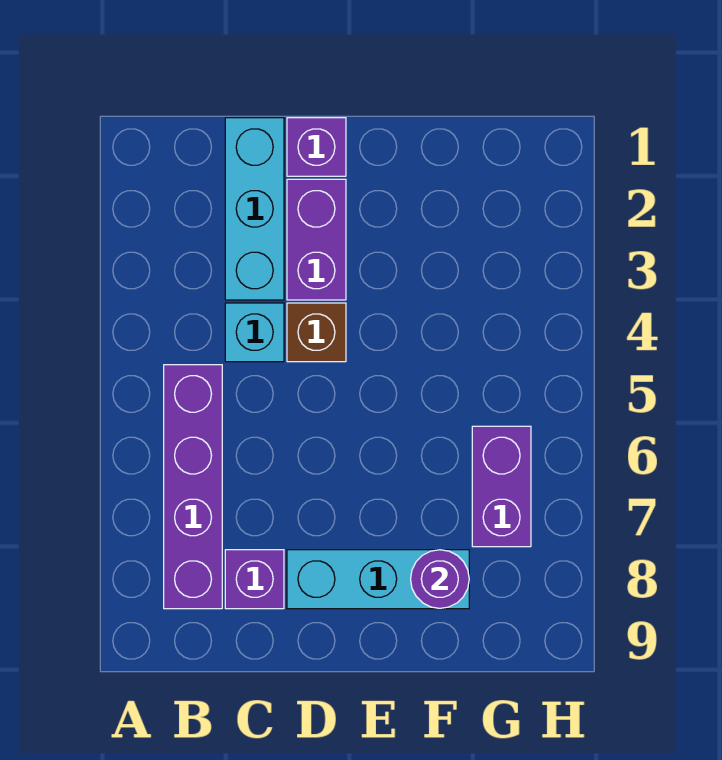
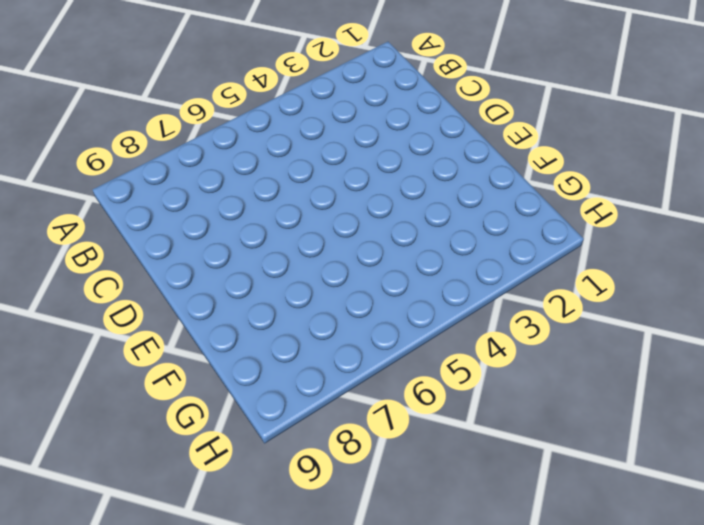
none -> purple 1x4 brick [164,365,222,609]
none -> cyan 1x3 brick [225,118,284,300]

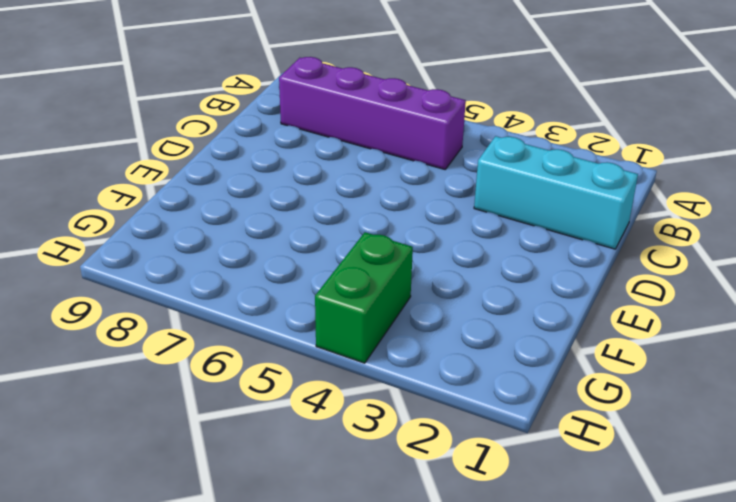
green 1x2 brick [315,232,413,363] -> none
none -> cyan 1x1 brick [225,303,284,362]
none -> purple 1x1 brick [225,550,284,609]

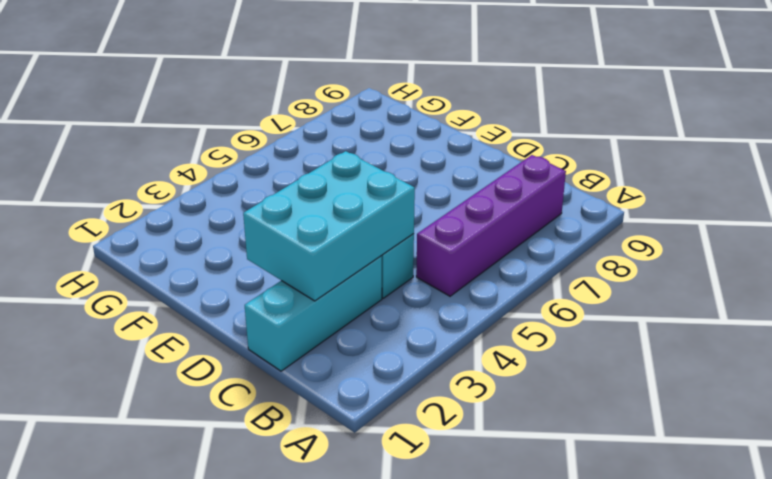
cyan 2x3 brick [243,151,415,301] -> none
none -> purple 1x1 brick [225,550,284,609]
none -> purple 1x1 brick [287,118,346,176]

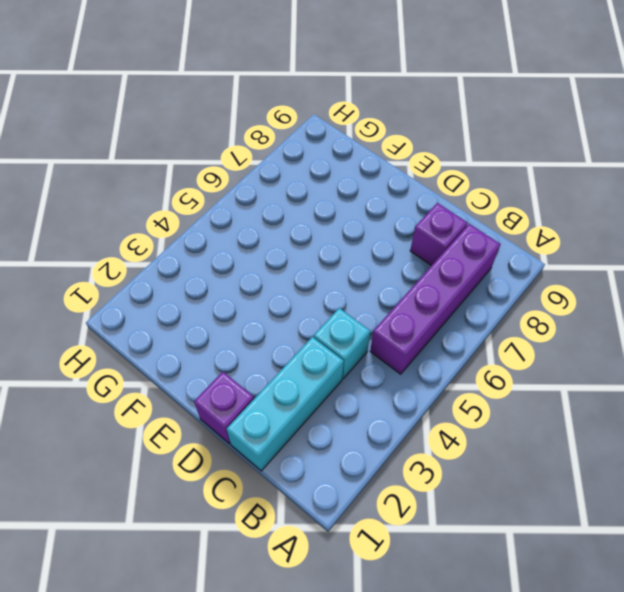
none -> purple 1x2 brick [287,179,346,300]
none -> brown 1x1 brick [287,303,346,362]

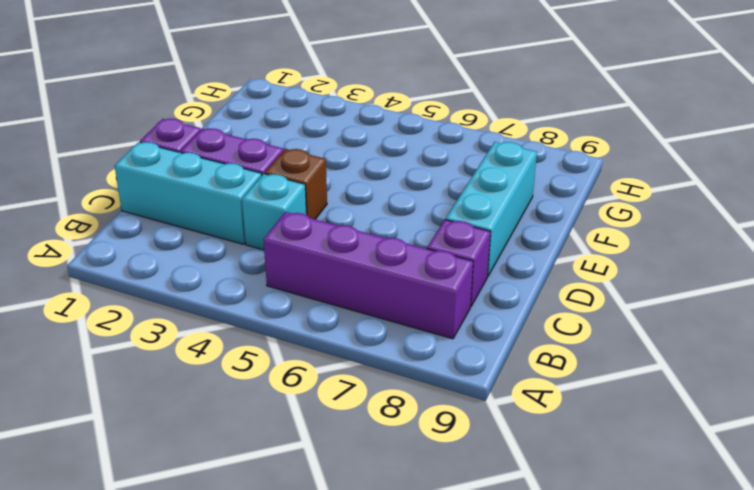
none -> purple 1x2 brick [472,426,531,547]
none -> purple 1x1 round brick [411,550,469,608]

